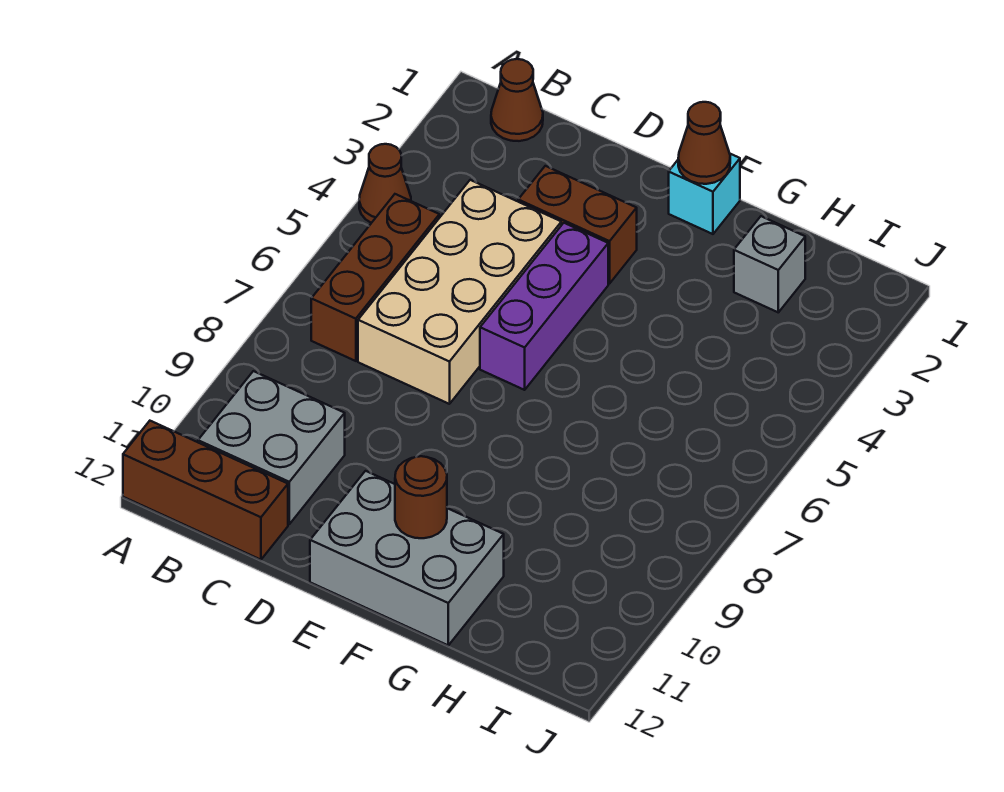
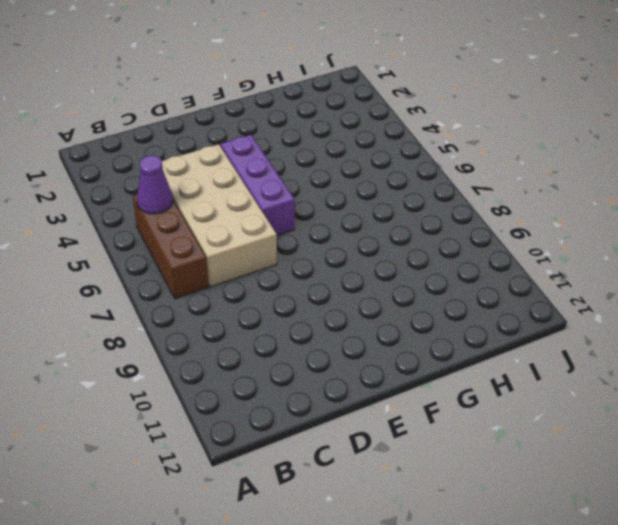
purple 1x1 cone [137,155,173,214] -> none
none -> brown 1x1 cone [359,144,411,223]
none -> brown 1x3 brick [123,421,288,560]
none -> brown 1x1 cone [491,59,543,141]

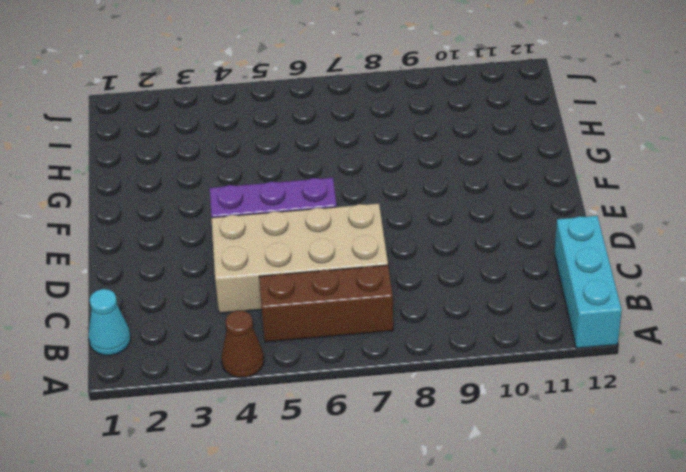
cyan 1x3 brick [554,216,622,348] -> brown 1x3 brick [123,421,288,560]
cyan 1x1 cone [88,289,131,355] -> brown 1x1 cone [491,59,543,141]
none -> grey 2x2 brick [198,371,345,524]
none -> brown 1x2 brick [518,166,637,284]
none -> grey 2x3 brick [310,471,504,645]

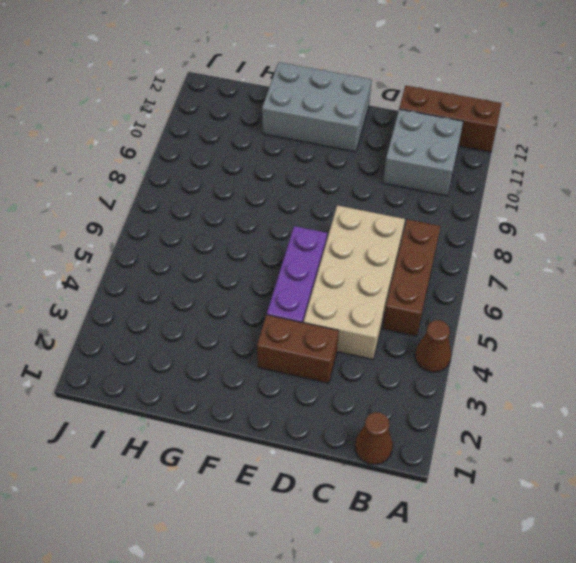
none -> cyan 1x1 brick [669,154,740,234]
none -> grey 1x1 brick [734,216,805,312]
none -> brown 1x1 cone [678,102,730,184]

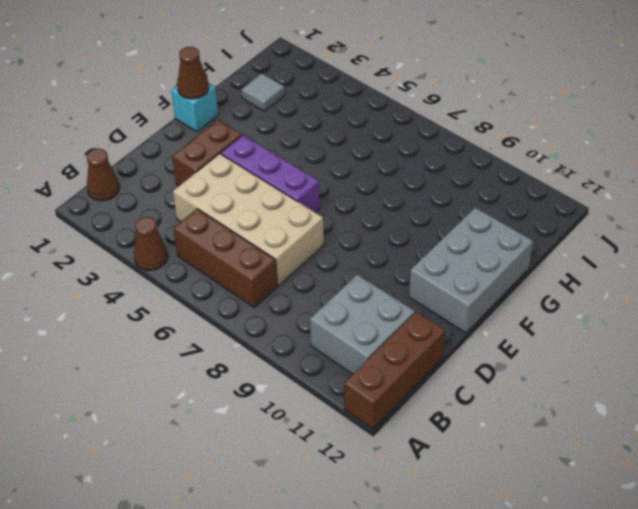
grey 1x1 tile [241,74,285,111] -> grey 1x1 brick [734,216,805,312]
none -> brown 1x1 round brick [395,456,447,538]

